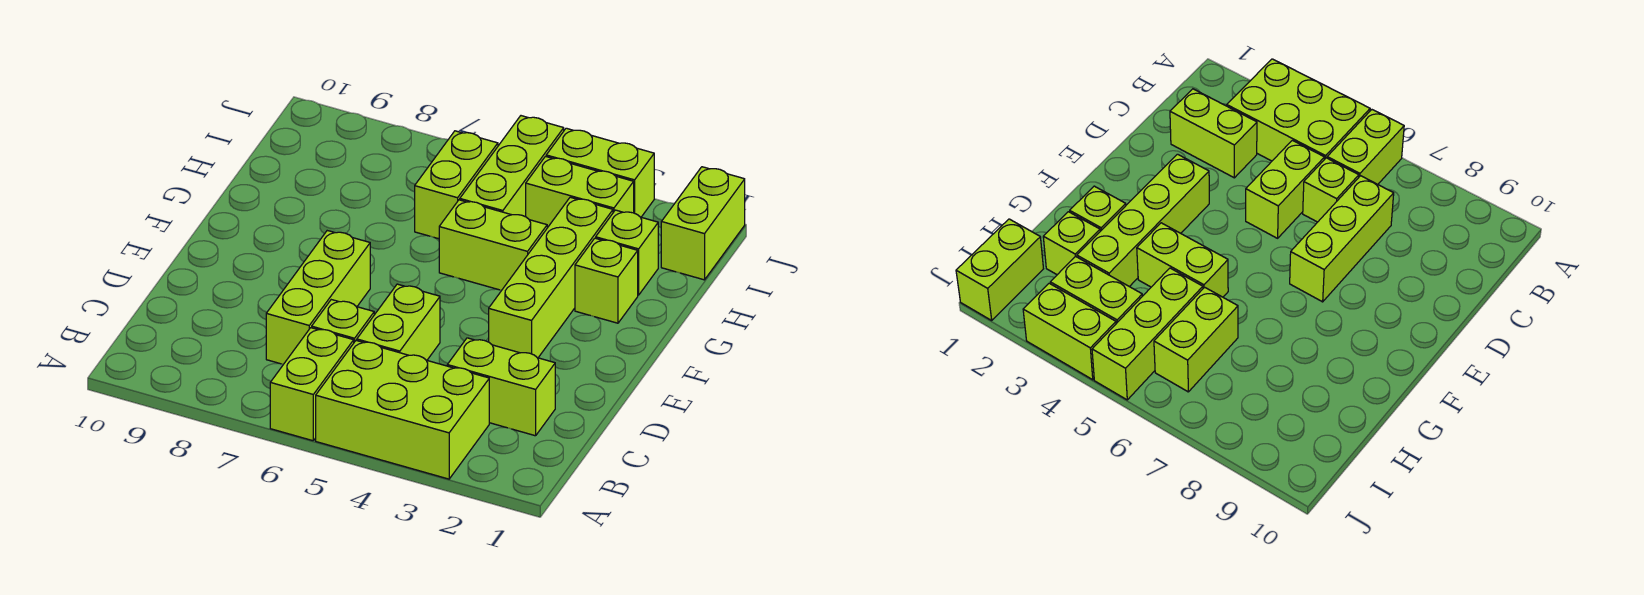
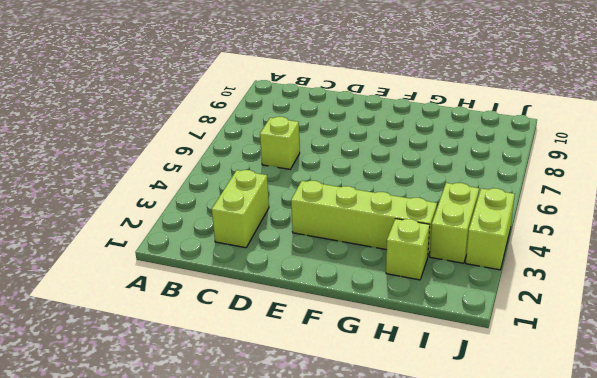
none -> lime 2x3 brick [316,340,489,479]
none -> lime 1x2 brick [270,328,354,441]
none -> lime 1x2 brick [357,284,440,360]

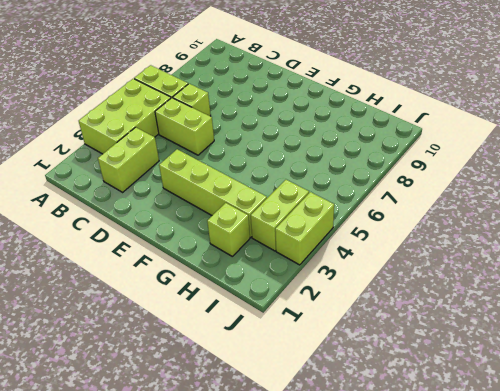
none -> lime 1x3 brick [266,231,370,364]
none -> lime 1x1 brick [575,238,638,323]
none -> lime 1x2 brick [439,200,547,290]

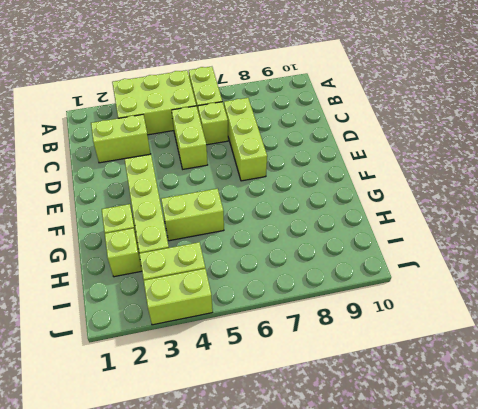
none -> lime 1x3 brick [460,116,564,217]
none -> lime 1x2 brick [415,131,498,239]
none -> lime 1x2 brick [661,167,745,280]

